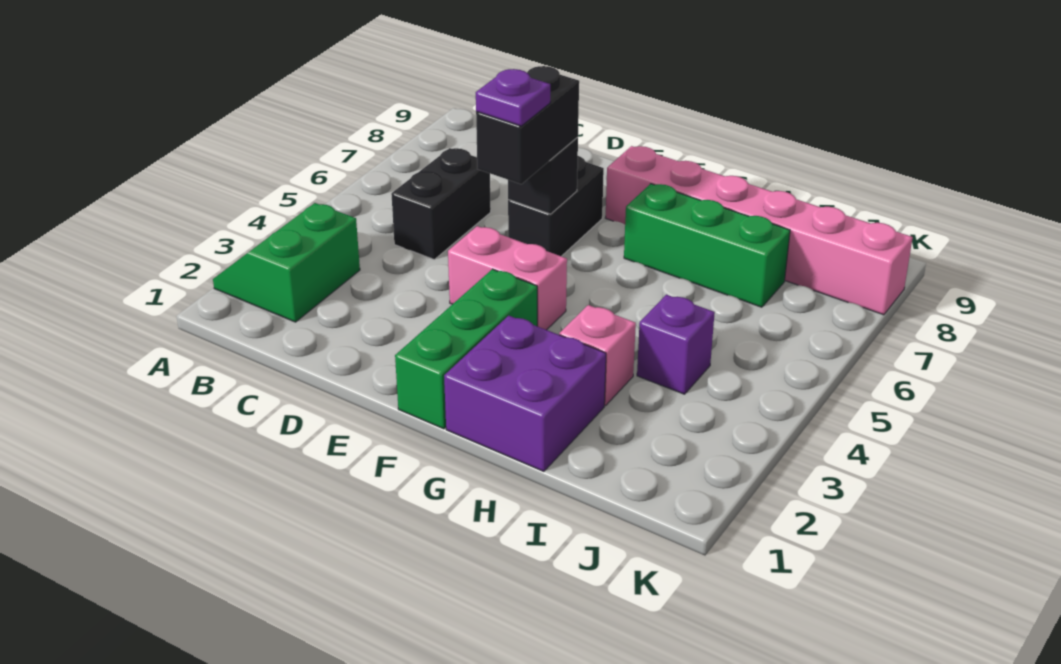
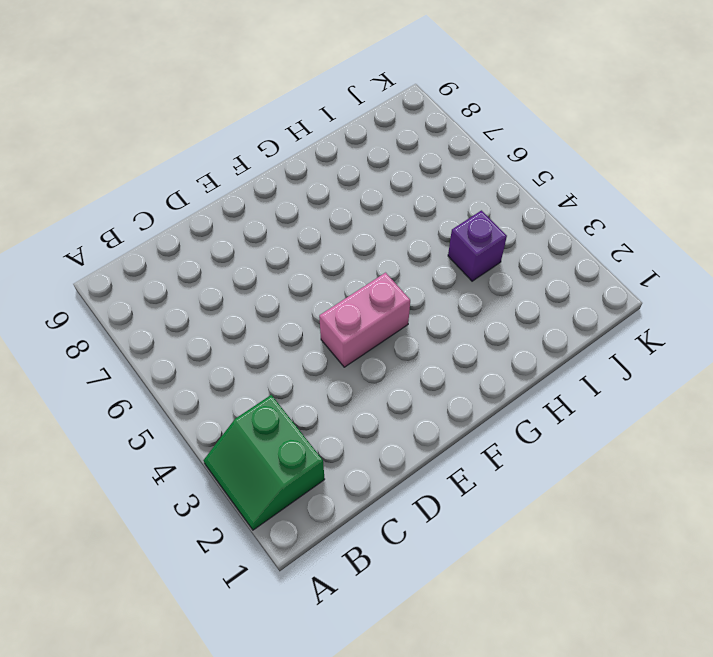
none -> black 1x2 brick [391,148,491,259]
none -> black 1x2 brick [508,156,604,256]
none -> green 1x3 brick [395,269,537,429]

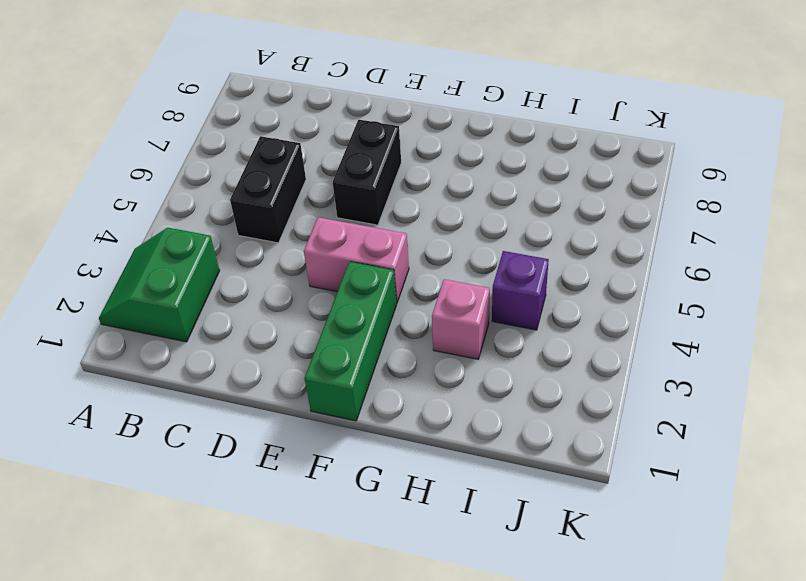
none -> pink 1x6 brick [606,146,913,315]
none -> purple 2x2 brick [444,316,606,471]
none -> green 1x3 brick [624,184,790,307]

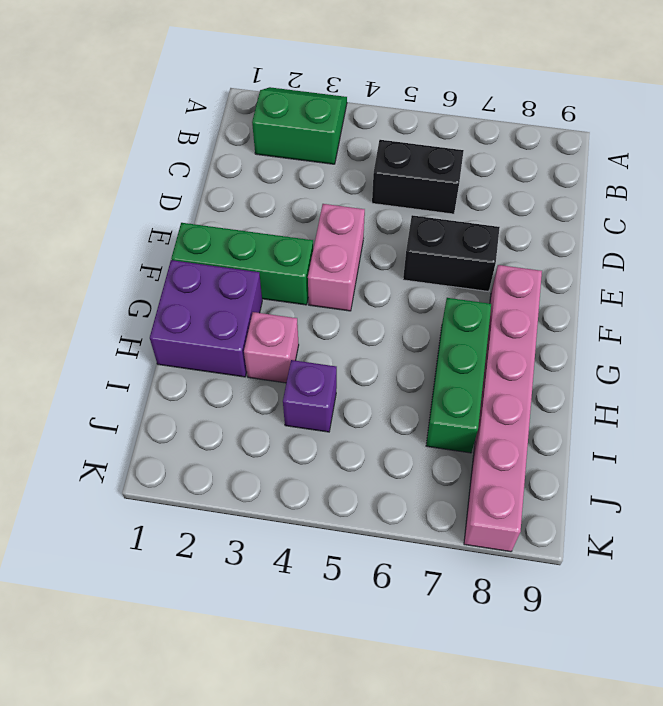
none -> black 1x1 brick [508,137,578,214]
none -> black 1x2 brick [476,66,579,184]
none -> purple 1x1 plate [476,69,550,126]

